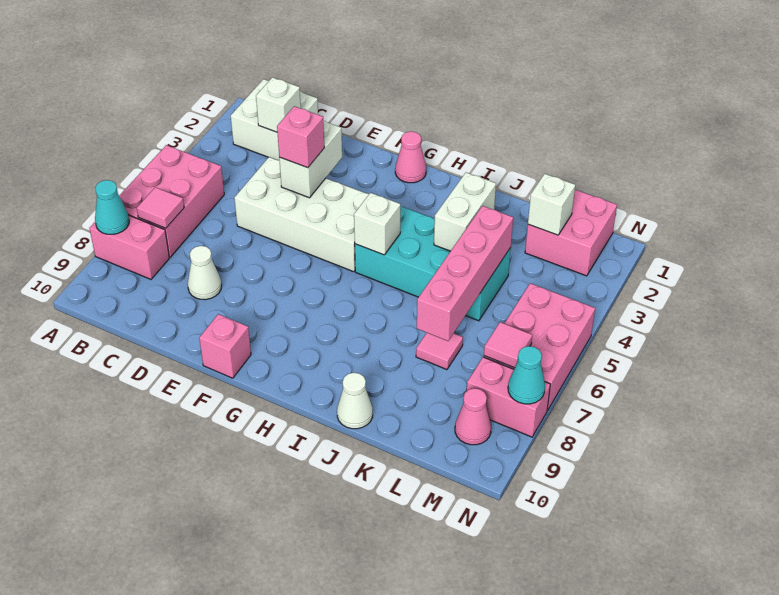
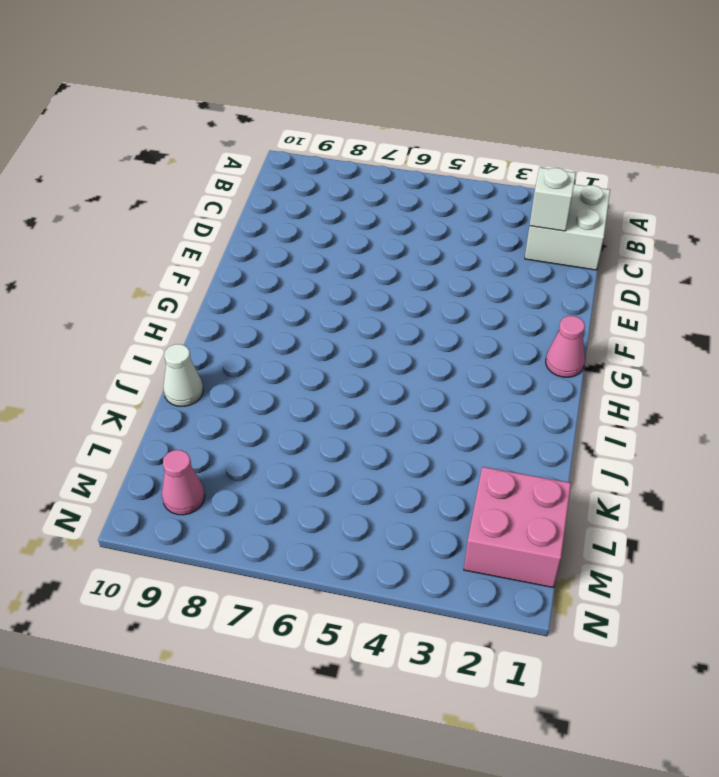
none -> pink 2x3 brick [119,145,224,257]
none -> pink 1x2 brick [89,215,169,279]
none -> white 2x4 brick [234,157,369,272]

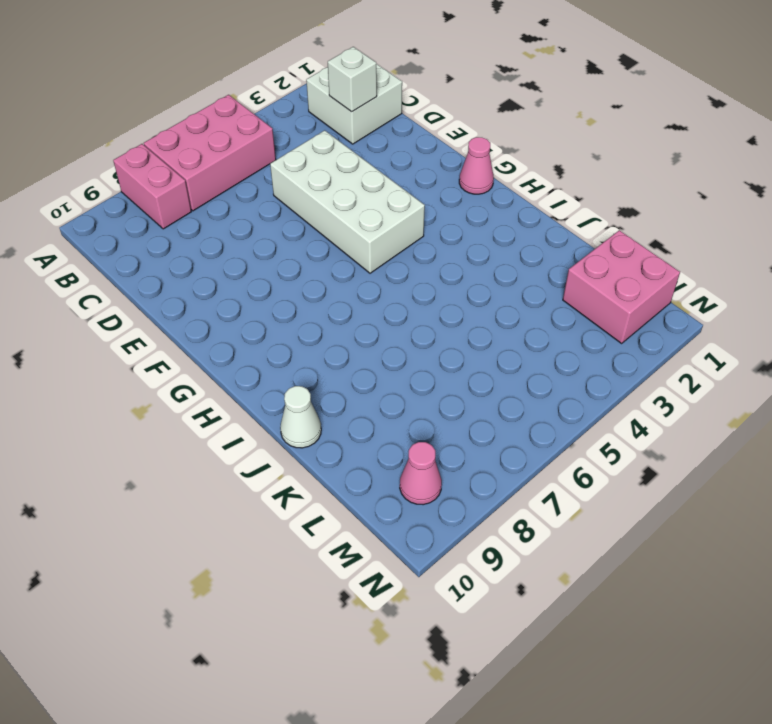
none -> white 1x1 cone [188,246,222,300]
none -> pink 1x1 brick [199,314,251,378]
none -> cyan 2x4 brick [355,206,511,321]

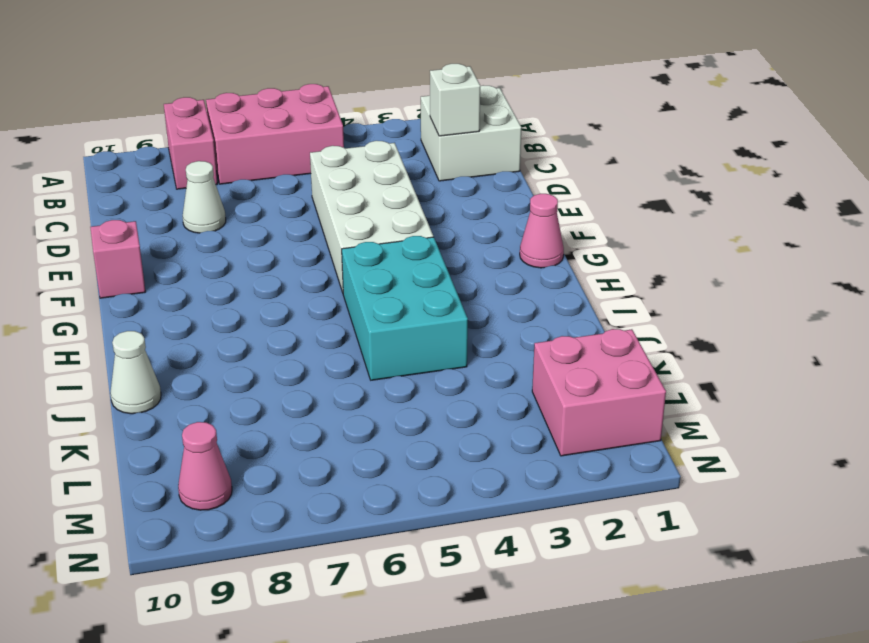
cyan 2x3 brick [342,236,468,380] -> cyan 2x4 brick [355,206,511,321]
none -> pink 1x1 tile [416,333,463,370]
none -> pink 2x3 brick [484,283,595,410]
none -> pink 1x2 brick [467,357,550,437]

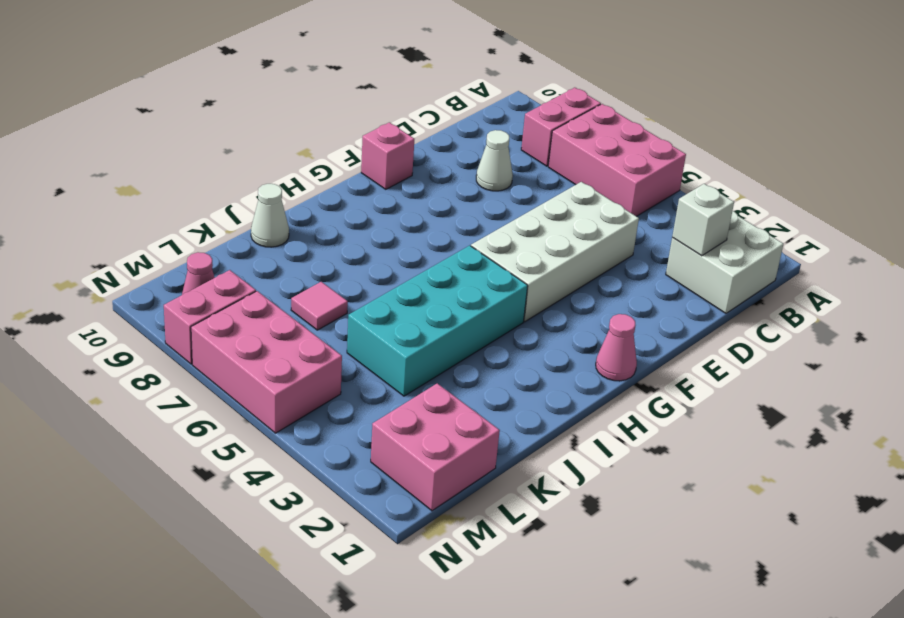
none -> cyan 1x1 cone [95,180,129,234]
none -> pink 1x1 tile [137,187,184,228]
none -> white 1x2 brick [279,120,342,198]

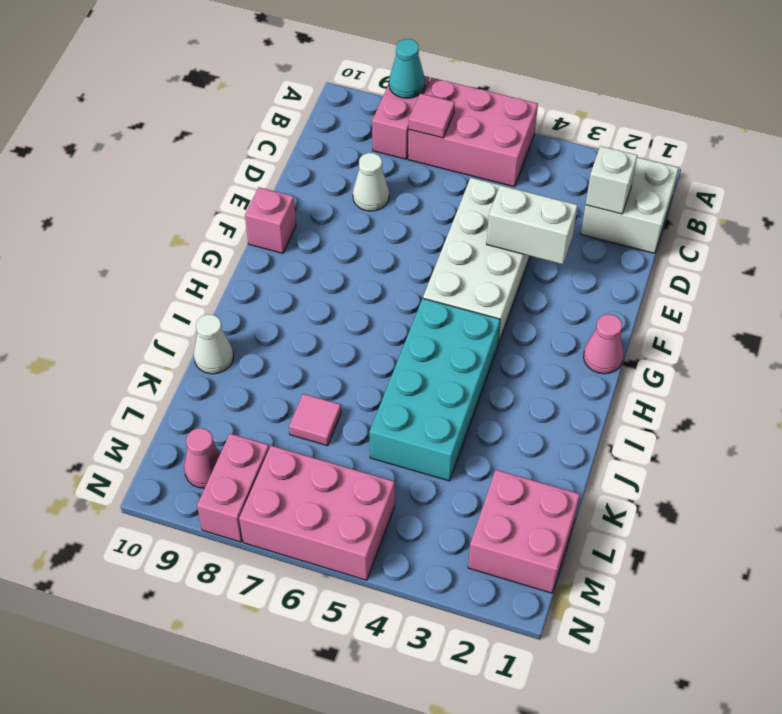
none -> white 1x1 brick [354,193,400,255]
none -> white 1x2 brick [434,173,496,251]
none -> pink 1x4 brick [417,206,513,341]

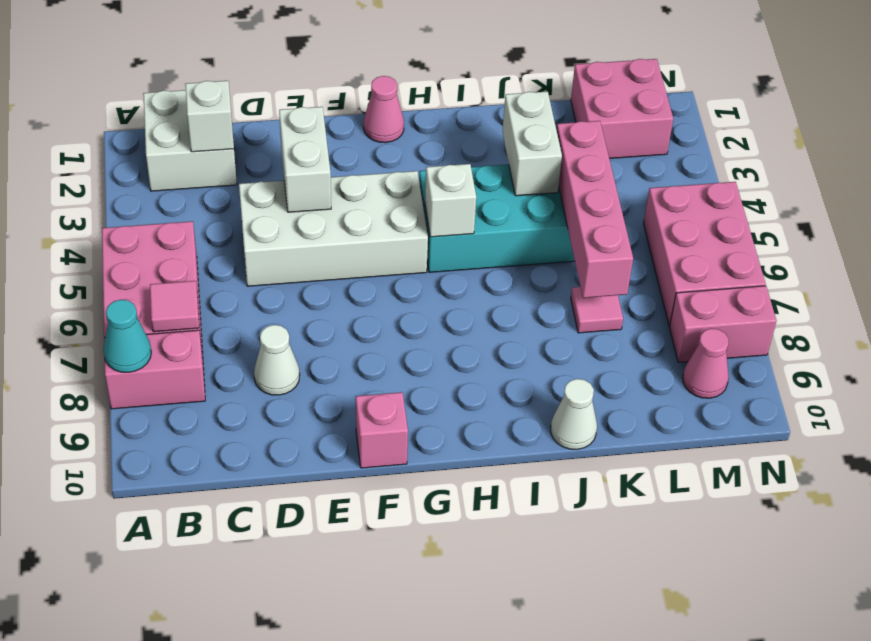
none -> white 1x1 brick [528,174,575,235]
none -> pink 1x1 tile [484,322,532,368]
none -> cyan 1x1 cone [508,346,545,404]

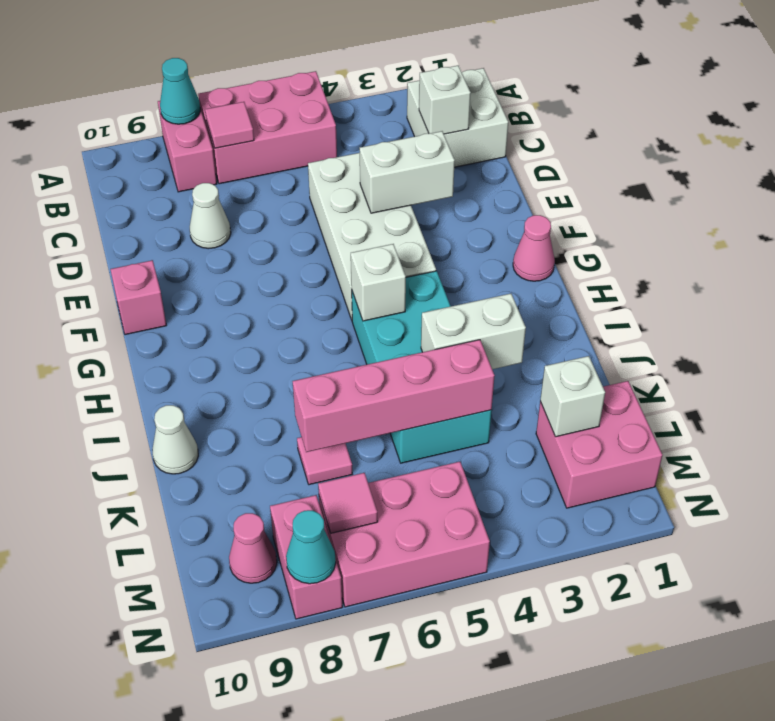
none -> pink 1x1 brick [277,106,325,168]

